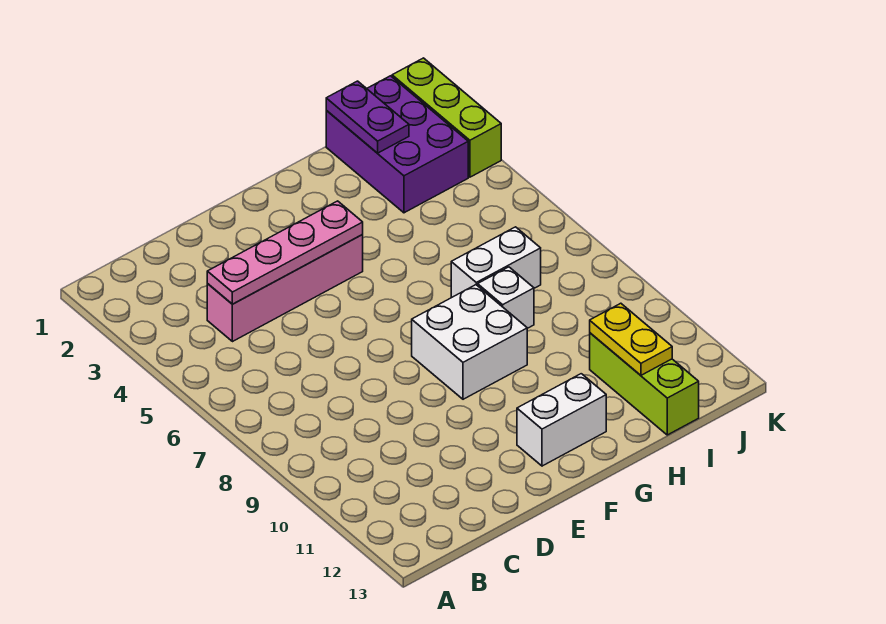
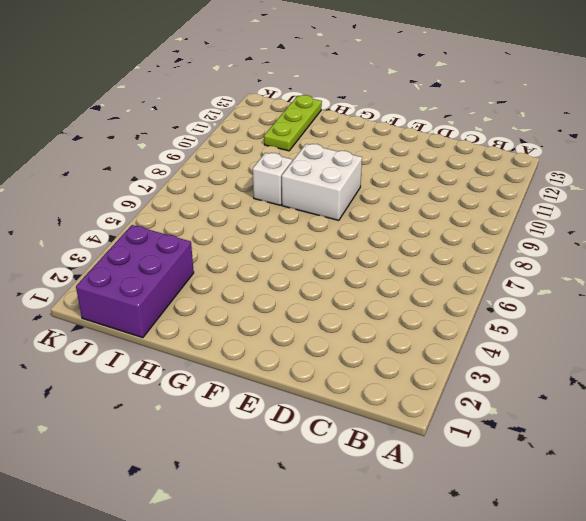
lime 1x3 plate [264,95,322,151] -> lime 1x3 brick [590,333,699,435]
none -> pink 1x4 brick [207,234,363,342]
none -> white 1x2 brick [517,374,606,466]

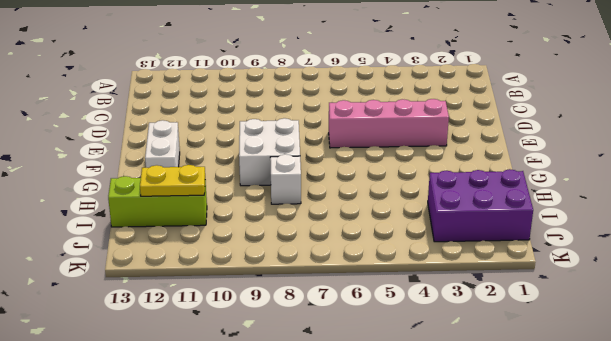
pink 1x4 brick [329,99,449,148] -> pink 1x4 brick turned to [207,234,363,342]
none -> white 1x2 brick [451,227,541,298]
none -> lime 1x3 brick [392,58,501,177]

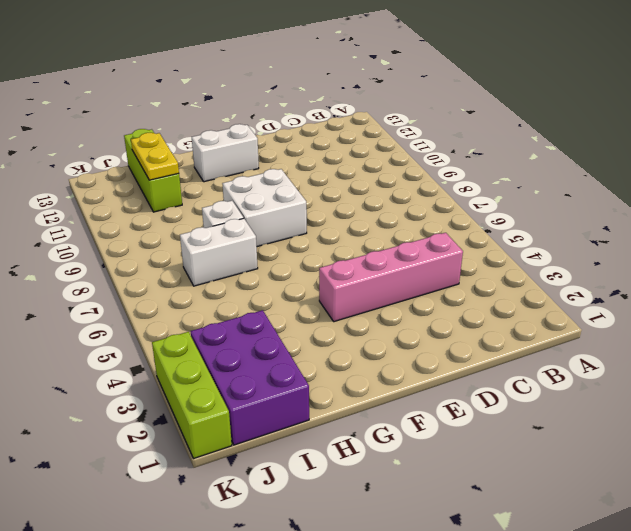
none -> pink 1x4 plate [207,201,363,304]
none -> purple 1x2 plate [326,81,409,153]

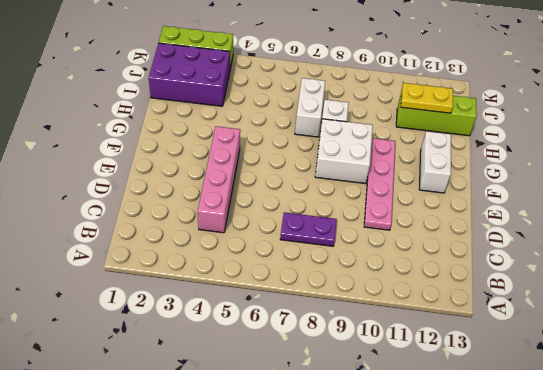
purple 1x2 plate [280,212,337,246] -> purple 1x2 plate moved to [326,81,409,153]
pink 1x4 plate [364,138,396,230] -> pink 1x4 plate moved to [207,201,363,304]

